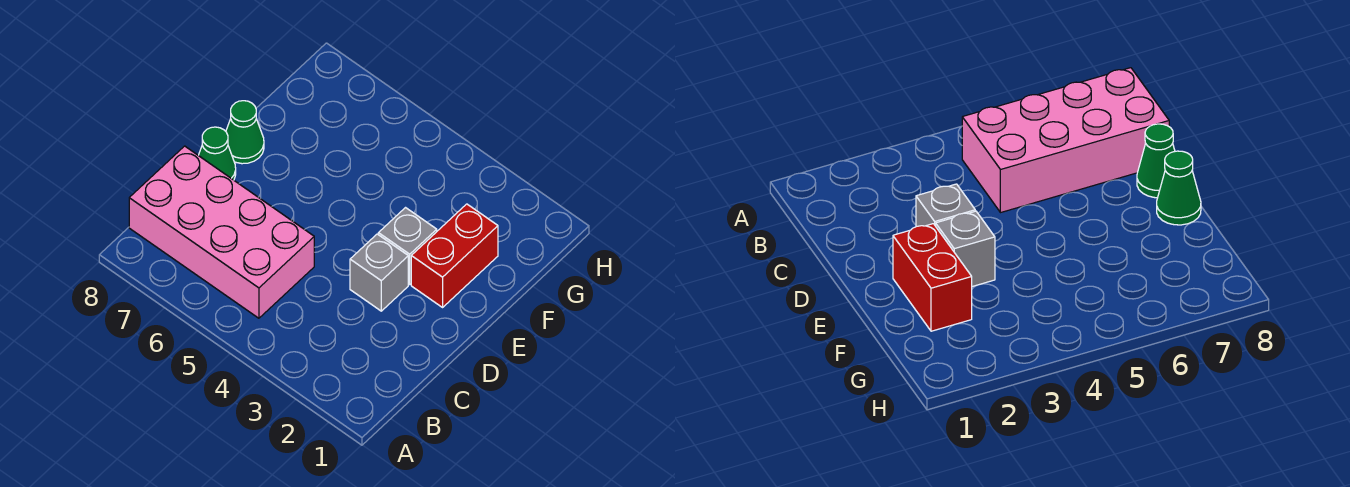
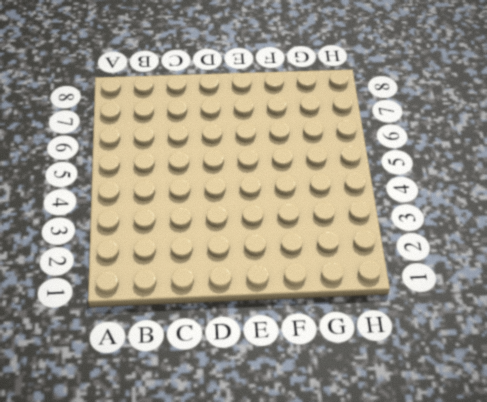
none -> pink 2x4 brick [129,146,314,318]
none -> grey 1x1 brick [350,234,408,311]

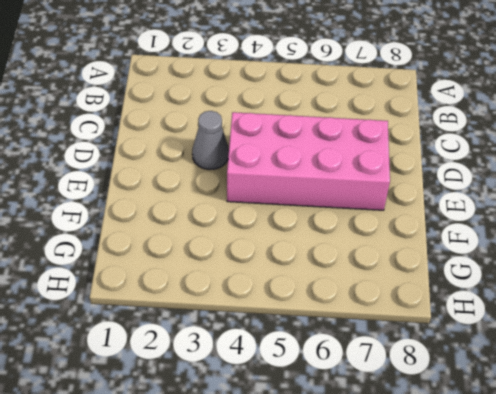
grey 1x1 cone [192,111,229,170] -> grey 1x1 brick [350,234,408,311]
pink 2x4 brick [227,112,390,210] -> pink 2x4 brick moved to [129,146,314,318]
none -> green 1x1 cone [198,127,236,180]
none -> red 1x2 brick [411,204,498,307]

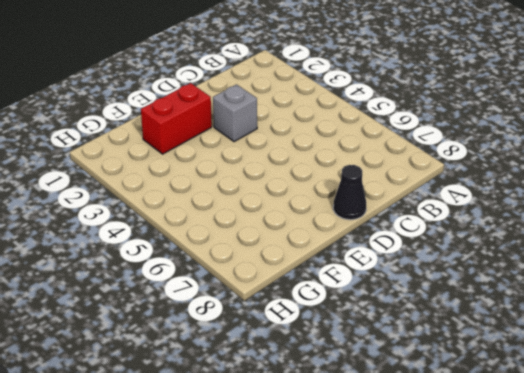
black 1x1 cone [333,165,366,220] -> green 1x1 cone [198,127,236,180]
none -> pink 2x4 brick [129,146,314,318]
none -> grey 1x1 brick [378,208,437,284]

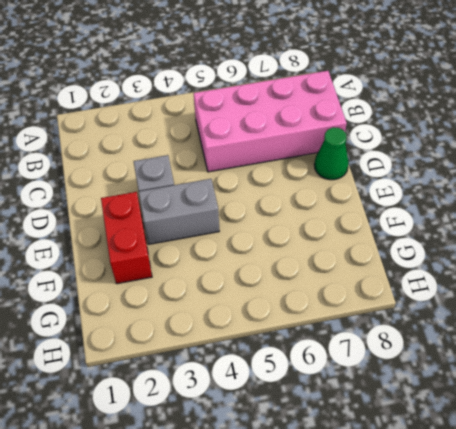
grey 1x2 brick [139,179,219,244] -> grey 1x1 brick [378,208,437,284]
none -> green 1x1 cone [226,101,264,164]

